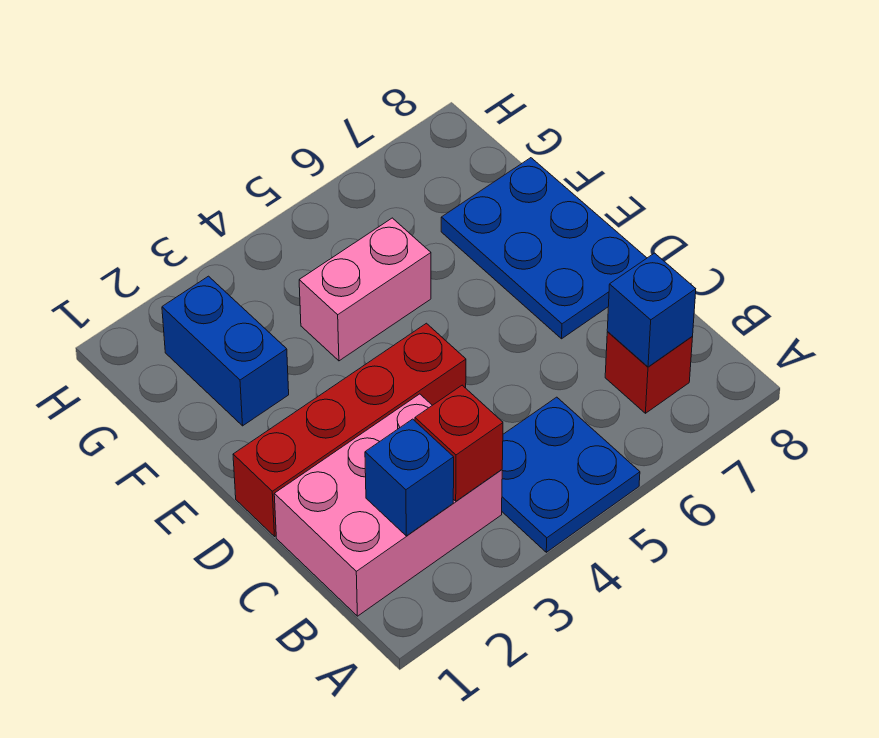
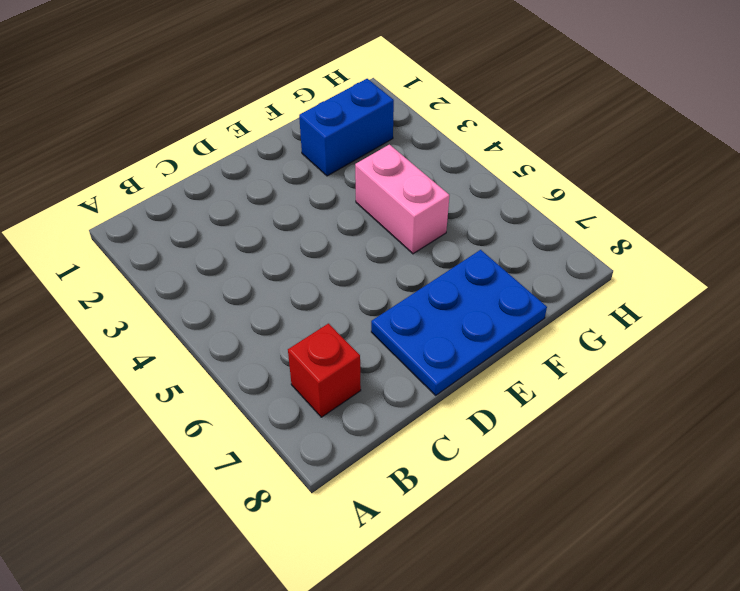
none -> blue 2x2 plate [502,397,640,552]
none -> pink 2x3 brick [274,394,502,616]

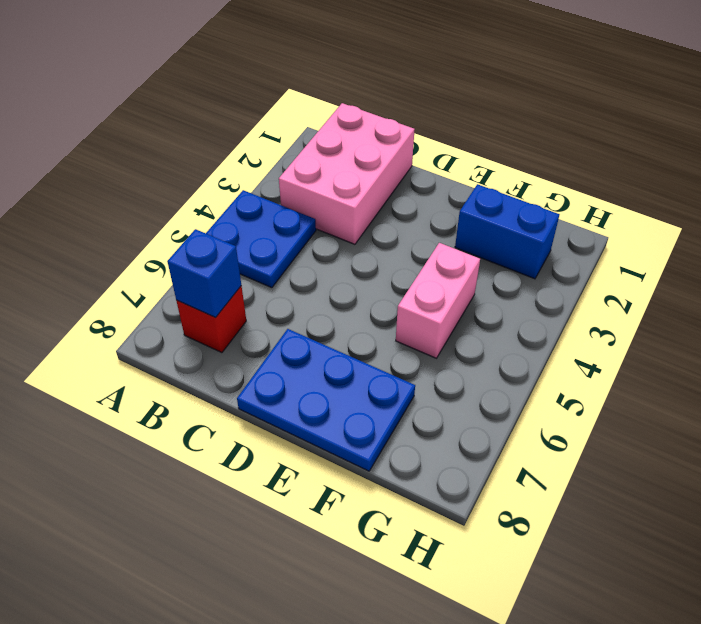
none -> red 1x4 brick [233,323,466,537]
none -> blue 1x1 brick [365,419,454,536]

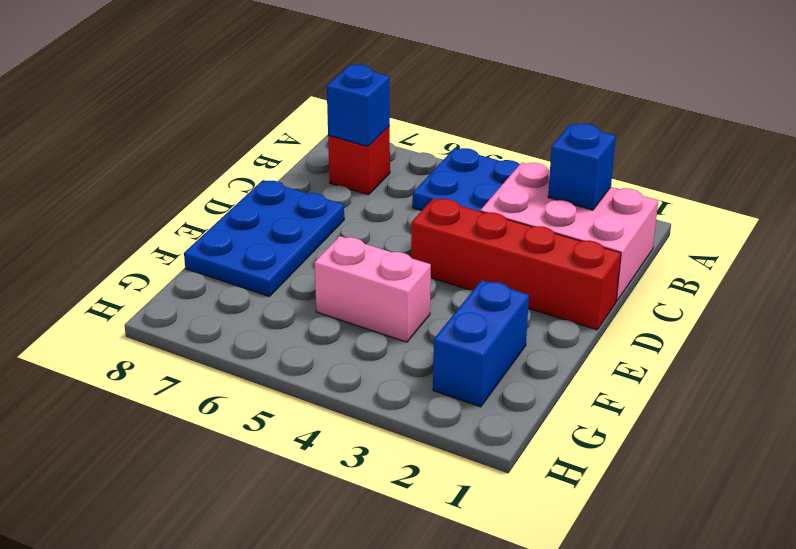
none -> red 1x1 brick [415,385,503,501]

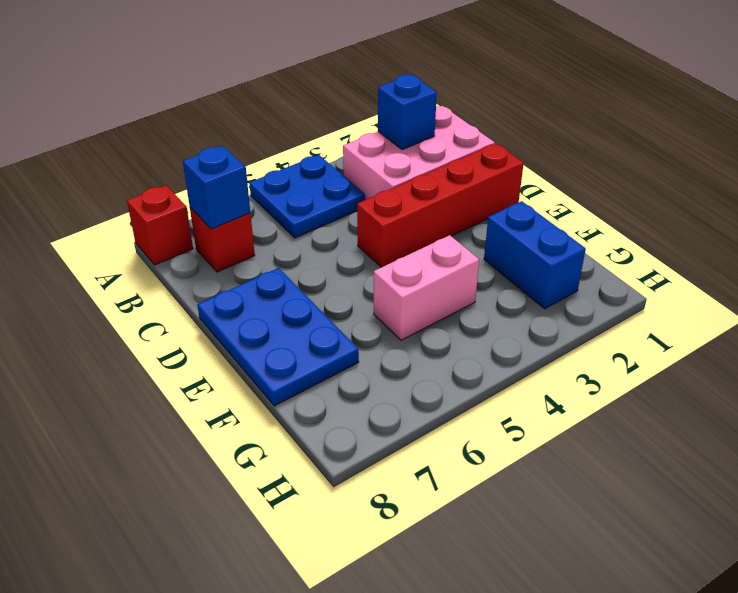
red 1x1 brick [127,185,193,265] -> red 1x1 brick moved to [415,385,503,501]

